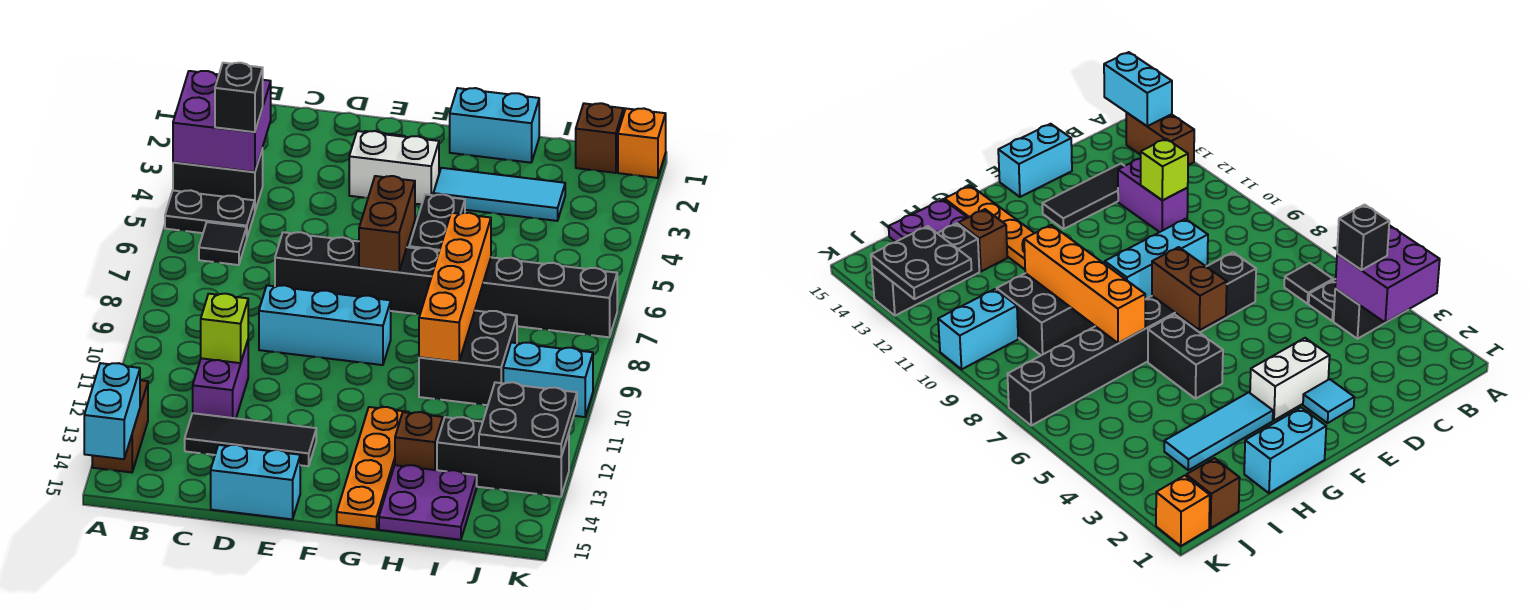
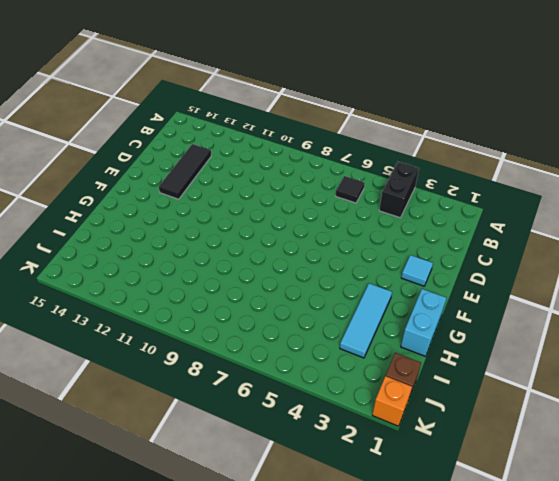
none -> black 1x2 plate [165,190,255,237]
none -> brown 1x2 brick [92,380,148,472]
none -> purple 1x2 brick [193,341,248,418]

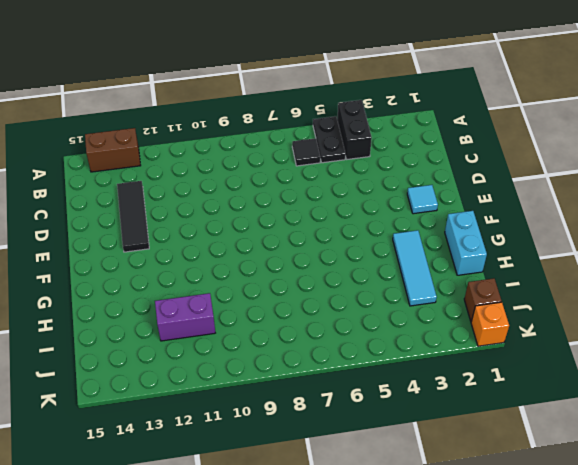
purple 1x2 brick [155,293,215,341] -> purple 1x2 brick moved to [193,341,248,418]
none -> black 1x8 brick [275,232,617,337]
none -> cyan 1x3 brick [259,285,391,365]
none -> cyan 1x2 brick [211,445,300,519]

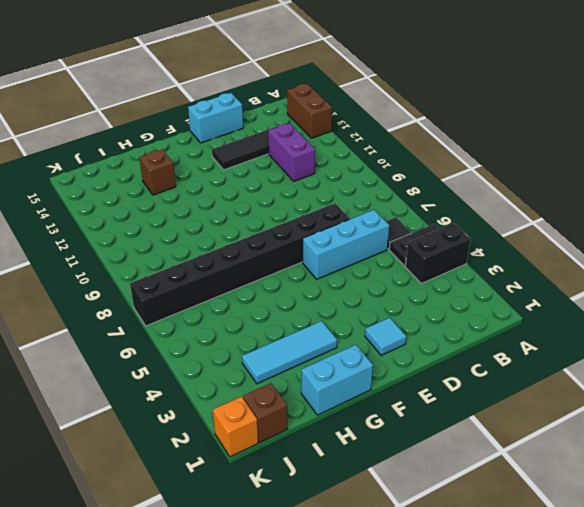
cyan 1x3 brick [303,210,389,279] -> cyan 1x3 brick moved to [259,285,391,365]
none -> white 1x2 brick [349,131,439,205]
none -> black 1x2 brick [409,194,465,251]
none -> orange 1x4 plate [337,407,408,530]

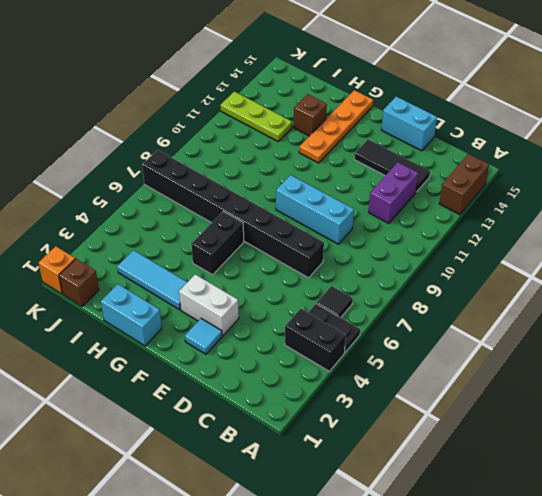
lime 1x3 plate [220,92,292,141] -> none
none -> black 2x2 brick [419,311,517,405]
none -> purple 2x2 plate [379,465,477,540]
none -> black 1x3 brick [437,417,569,497]

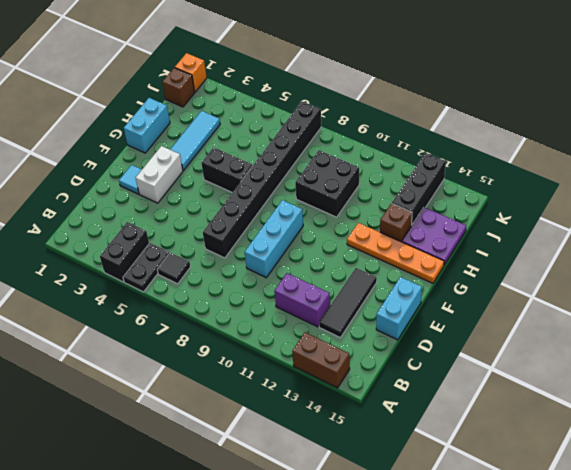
none -> cyan 1x2 brick [503,343,593,417]
none -> purple 2x2 brick [173,71,271,172]
none -> cyan 1x2 brick [84,363,140,459]

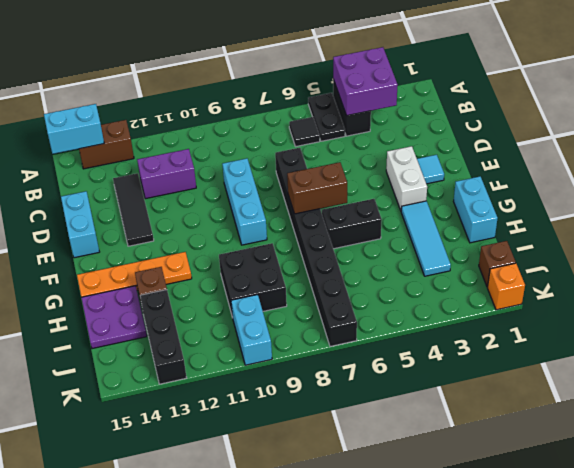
none -> lime 1x1 brick [201,294,248,363]
none -> orange 1x4 brick [419,213,491,362]
none -> black 2x2 plate [479,382,577,457]

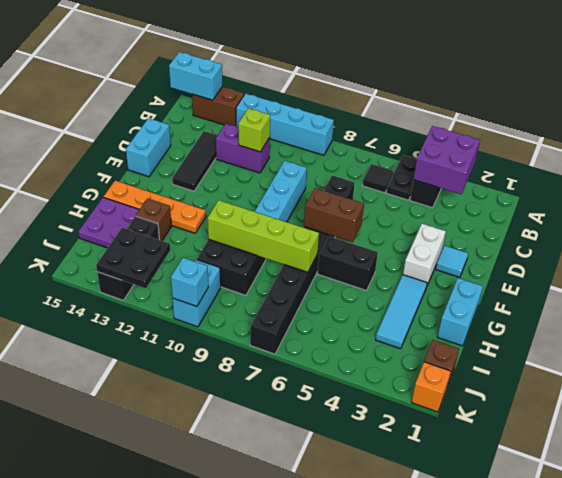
cyan 1x4 brick [236,94,334,155] -> none
lime 1x4 brick [208,200,319,272] -> orange 1x4 brick [419,213,491,362]
cyan 1x1 brick [171,258,208,307] -> none
none -> black 1x1 brick [215,63,263,132]

